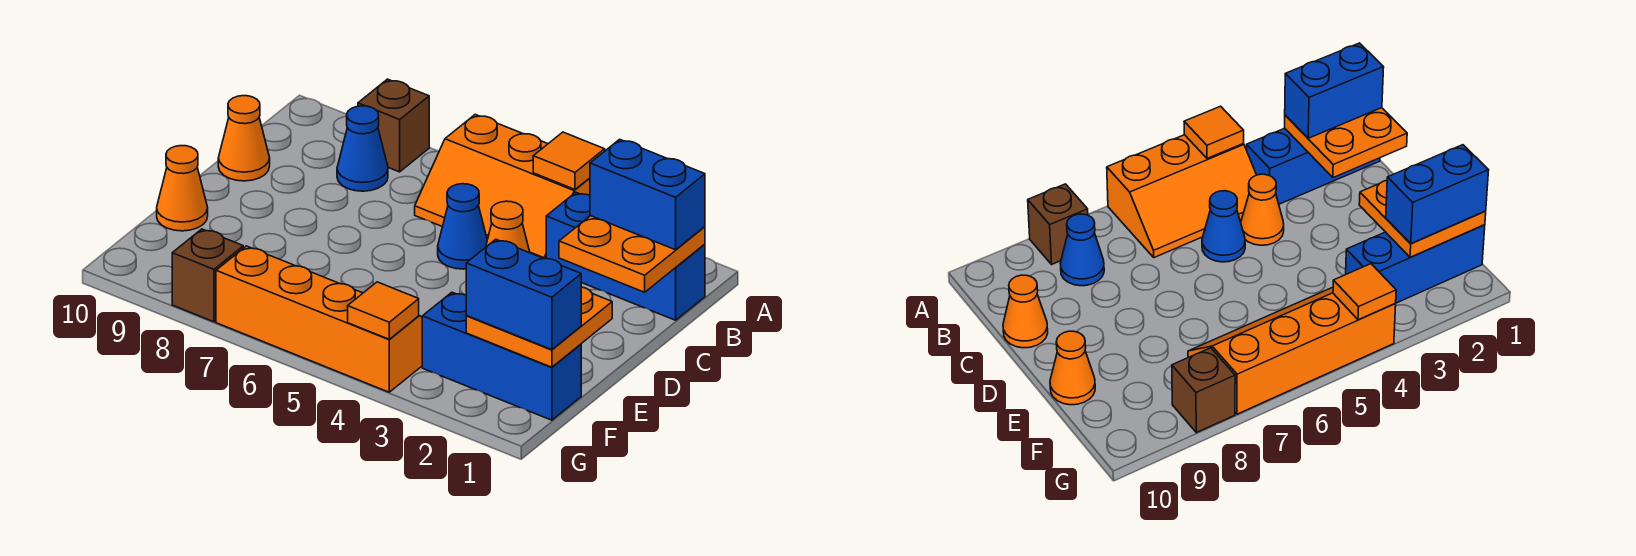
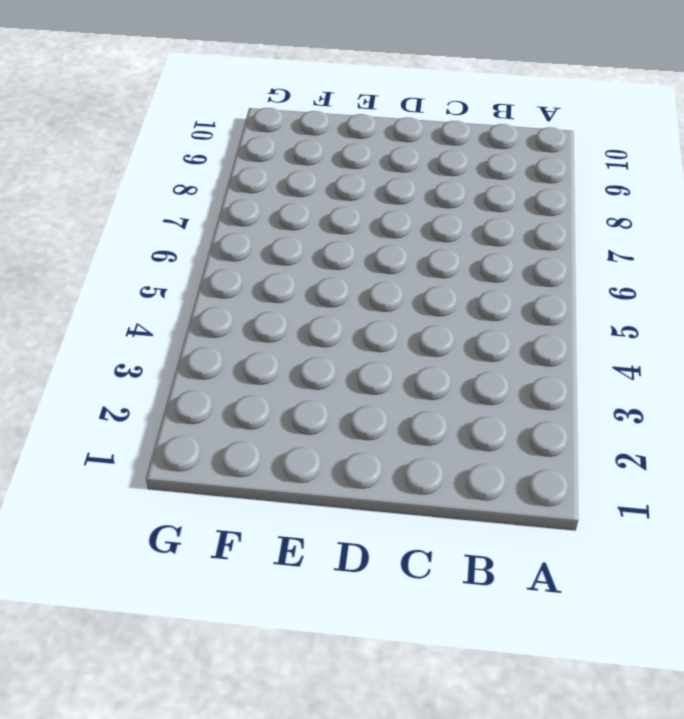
none -> orange 2x3 slope [415,115,590,259]
none -> brown 1x1 brick [358,79,429,172]
none -> blue 1x3 brick [546,192,705,320]

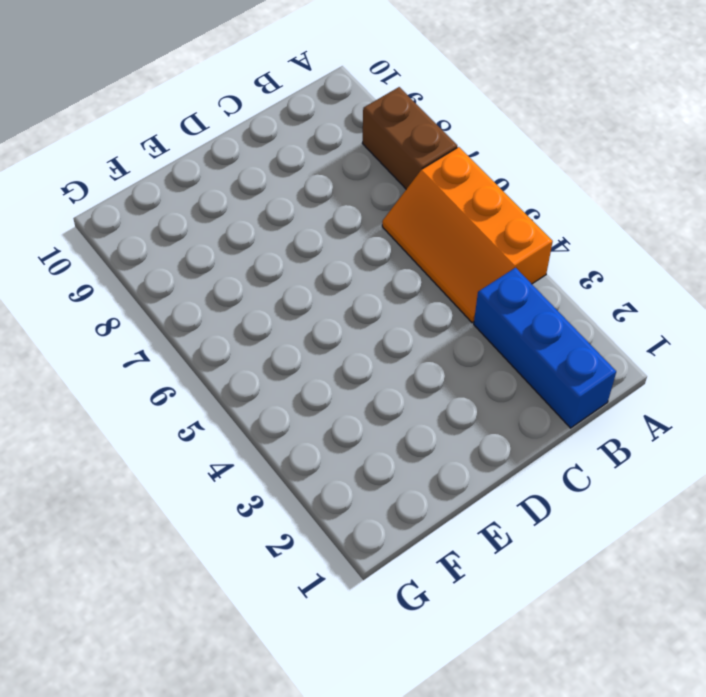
brown 1x2 brick [362,87,457,189] -> brown 1x1 brick [358,79,429,172]
none -> blue 1x1 cone [337,106,388,191]
none -> orange 1x1 cone [486,201,530,253]
none -> blue 1x1 cone [438,184,487,269]

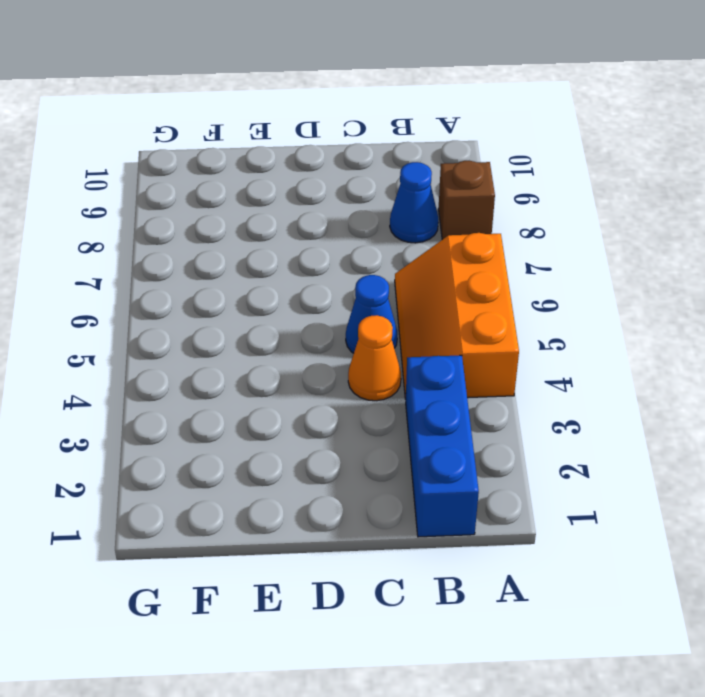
none -> orange 1x1 cone [218,96,270,181]
none -> orange 1x1 cone [157,146,208,231]
none -> blue 1x3 brick [422,292,581,420]

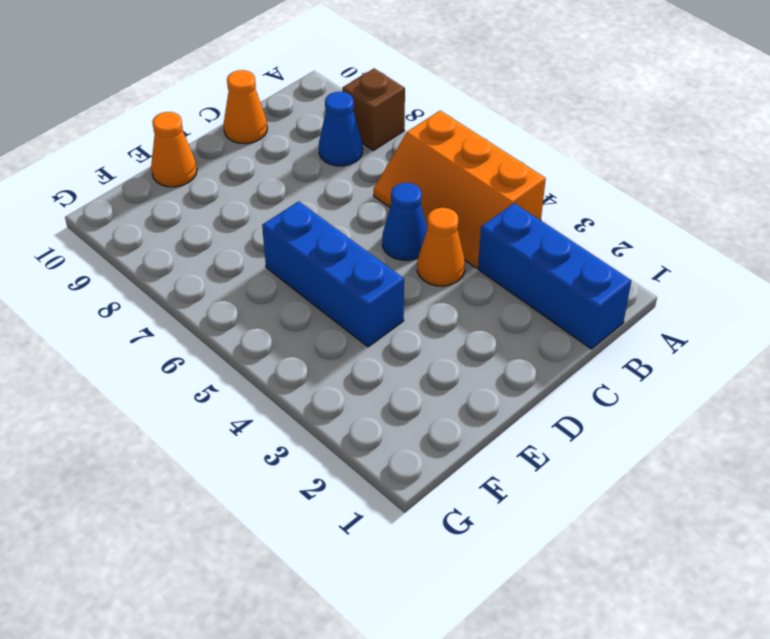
blue 1x3 brick [262,201,404,347] -> blue 1x3 brick moved to [422,292,581,420]
none -> orange 2x4 slope [216,246,422,392]
none -> brown 1x1 brick [172,229,243,322]
none -> orange 1x1 tile [533,132,605,189]

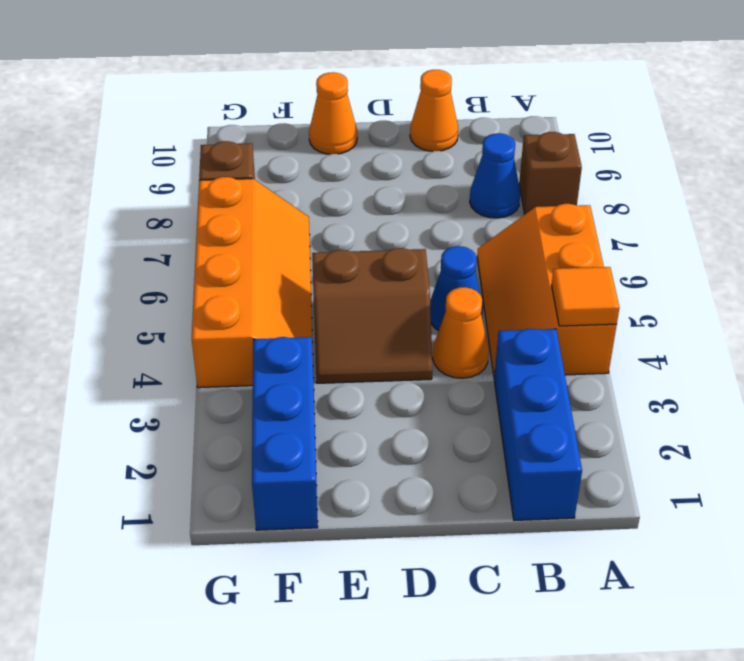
brown 2x2 slope [312,248,432,383] -> none
none -> orange 2x2 plate [559,216,705,292]
none -> orange 2x2 plate [466,287,612,367]
none -> orange 1x1 tile [348,282,419,339]

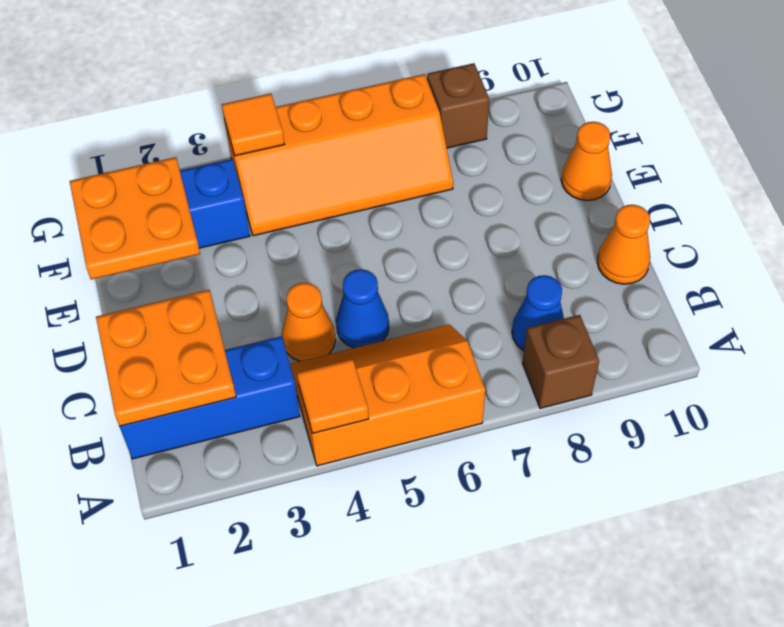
none -> blue 1x2 brick [590,139,705,250]
none -> blue 1x2 brick [466,239,581,350]

